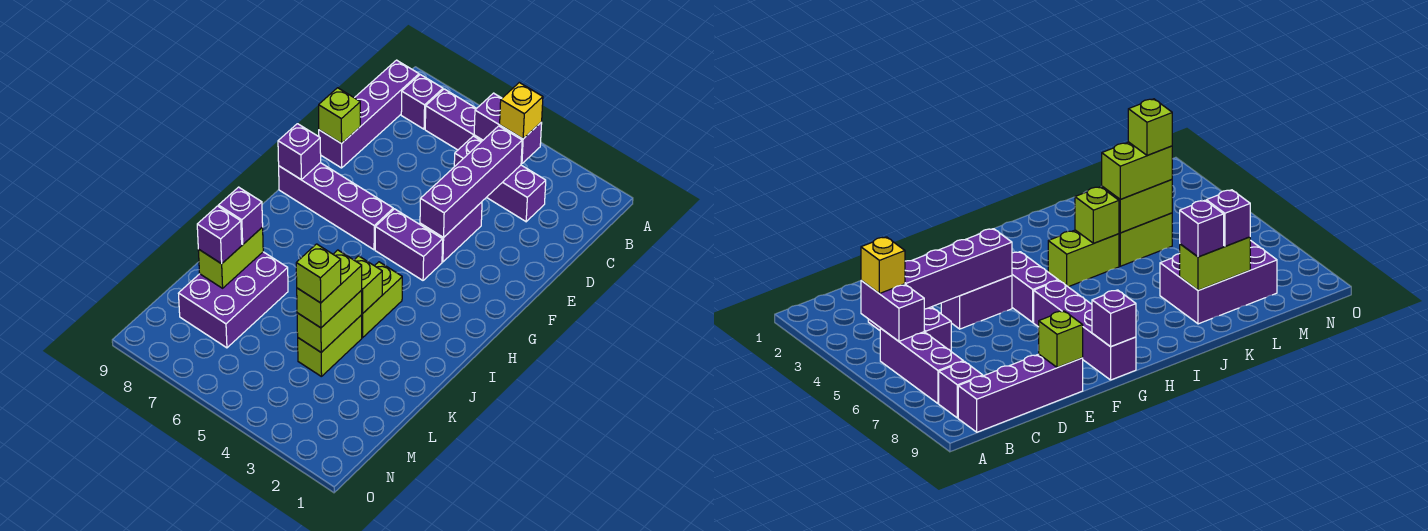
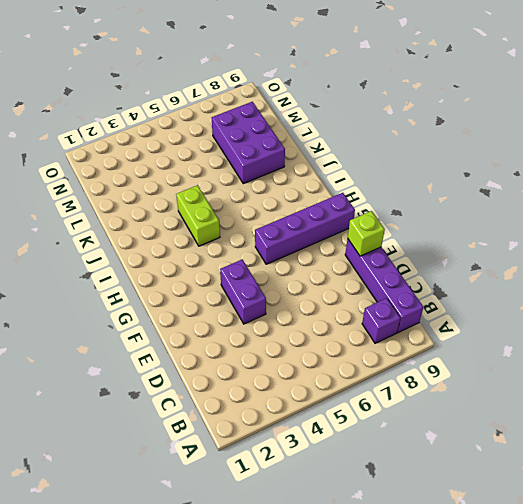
none -> purple 1x3 brick [425,89,483,150]
none -> purple 1x3 brick [454,136,546,222]
none -> purple 1x2 brick [375,209,443,280]

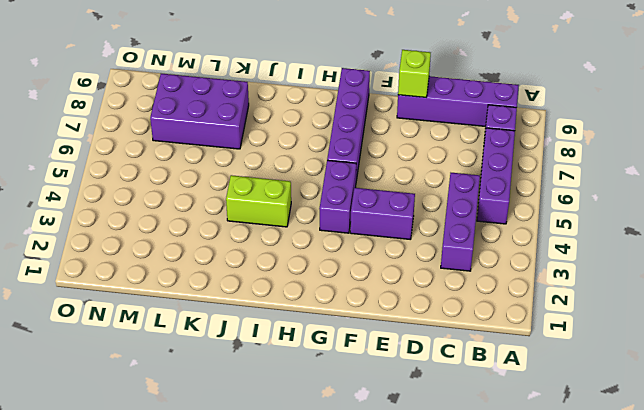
none -> lime 1x2 brick [298,315,362,377]
none -> purple 1x2 brick [474,93,542,164]
none -> purple 1x4 brick [420,126,522,238]

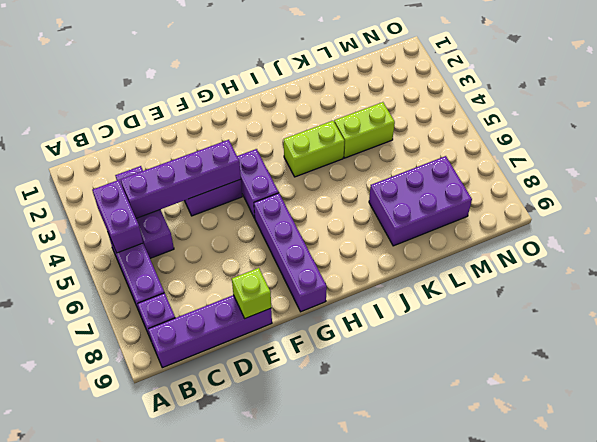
none -> purple 1x1 brick [278,124,321,179]
none -> lime 1x1 brick [354,256,382,314]
none -> lime 1x2 brick [297,290,362,352]

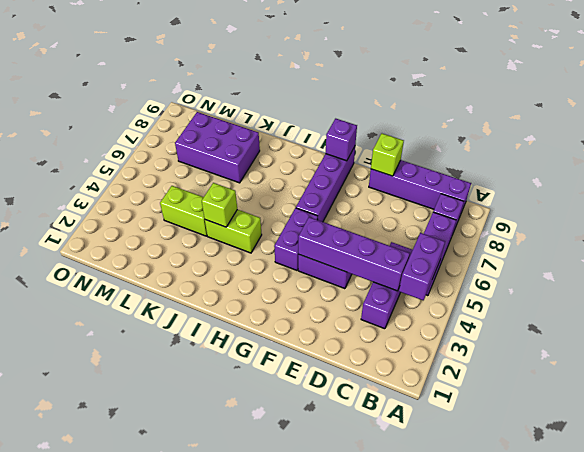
none -> lime 1x2 brick [297,290,362,352]
none -> lime 1x2 brick [198,227,263,288]
none -> yellow 1x1 brick [500,83,543,139]

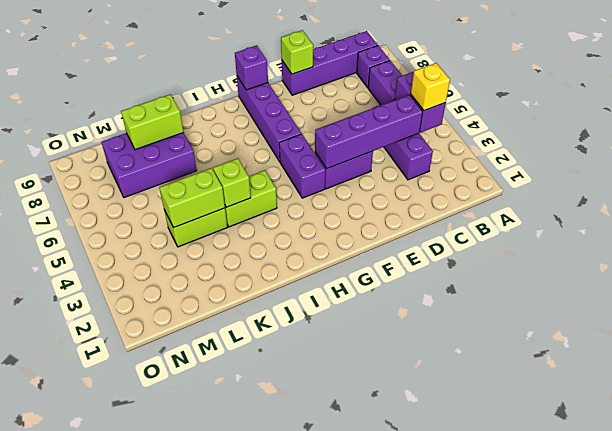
none -> lime 1x2 brick [297,250,362,328]
none -> purple 1x1 brick [218,187,263,244]
none -> purple 1x1 brick [197,206,242,264]

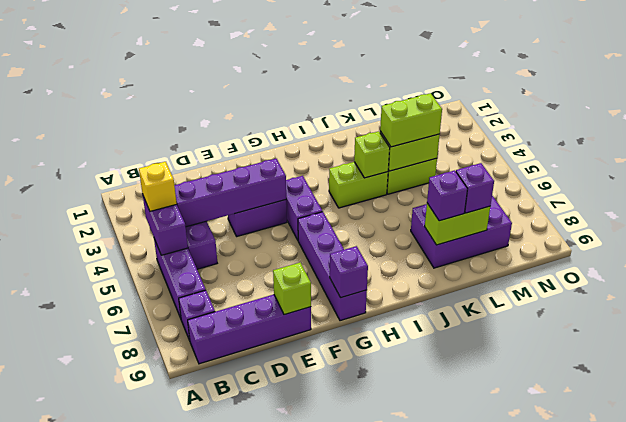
none -> lime 1x1 brick [296,244,341,303]

